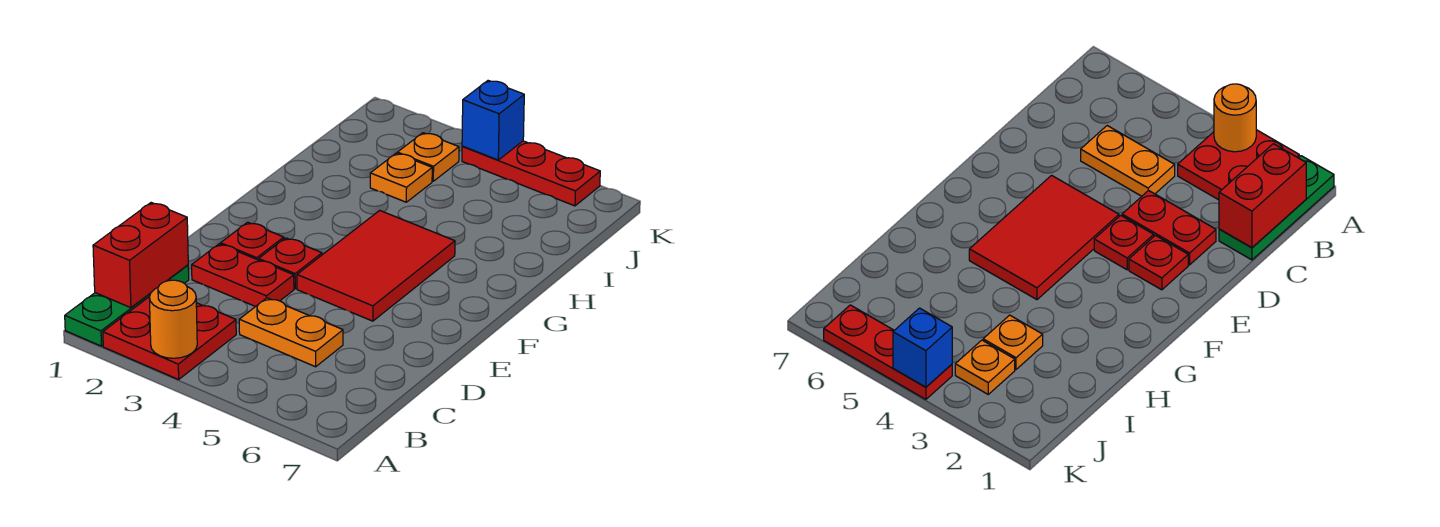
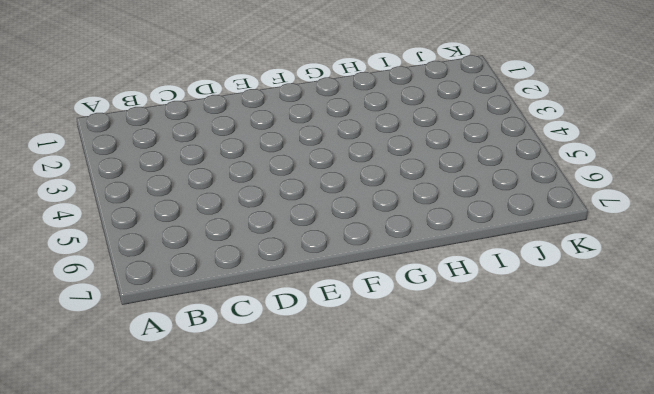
none -> green 1x3 plate [65,265,189,346]
none -> red 2x2 plate [103,296,236,379]
none -> orange 1x2 plate [239,298,343,367]

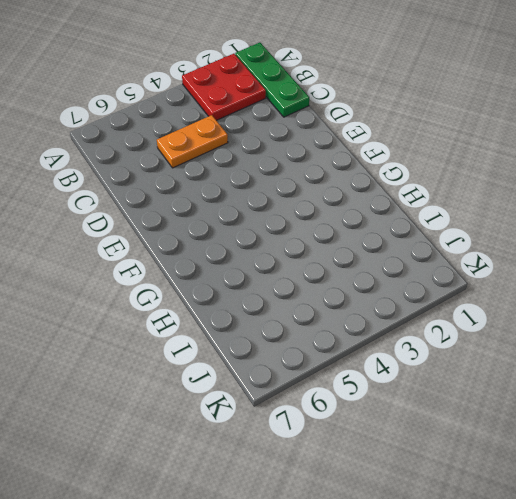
none -> red 1x2 plate [192,244,294,307]
none -> red 1x1 plate [220,222,284,260]
none -> red 1x1 plate [259,238,322,289]

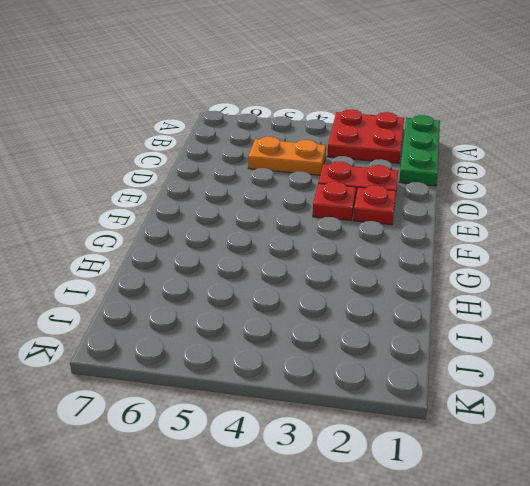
none -> red 2x3 tile [297,210,455,321]
none -> orange 1x1 plate [370,153,432,202]
none -> orange 1x1 plate [397,133,459,181]

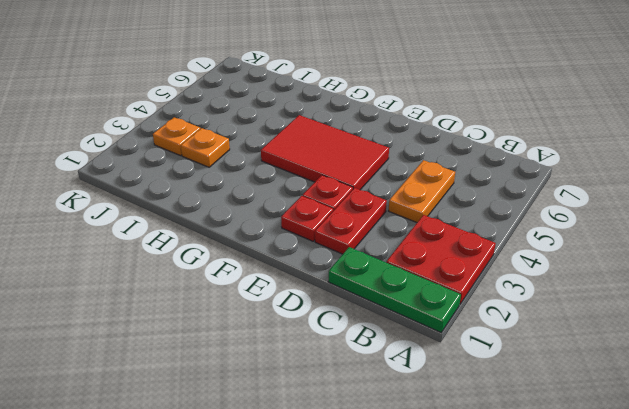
none -> red 1x3 plate [462,141,600,206]
none -> orange 1x1 round brick [149,280,197,358]
none -> red 1x2 brick [93,203,188,308]

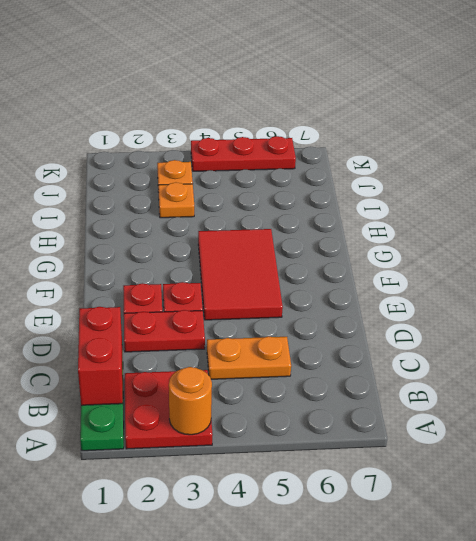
none -> blue 1x1 brick [462,81,524,160]

